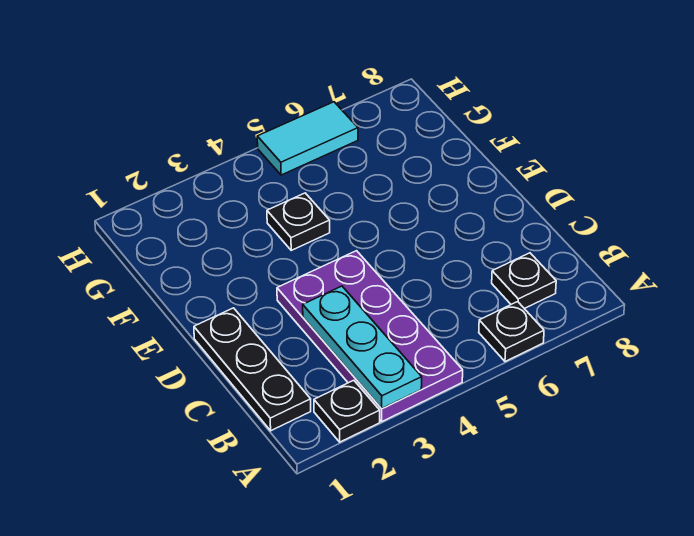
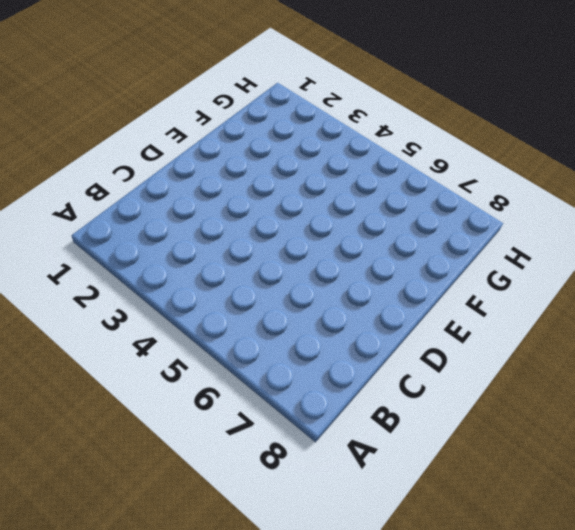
none -> black 1x1 plate [314,380,380,442]
none -> purple 2x4 plate [277,251,463,422]

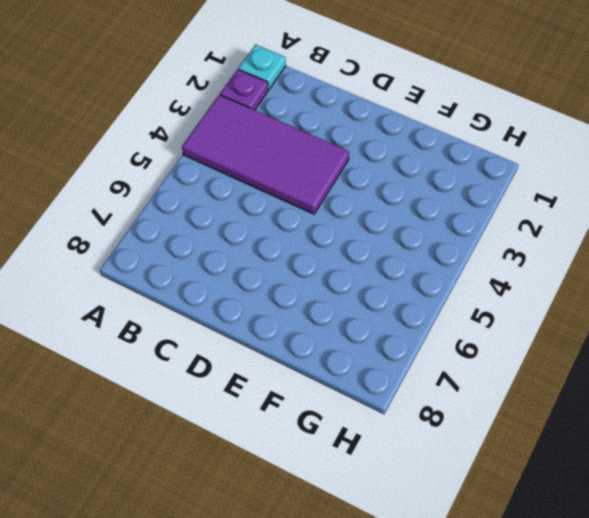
cyan 1x1 plate [238,45,286,90] -> none
purple 1x1 plate [220,69,268,110] -> black 1x1 plate [314,380,380,442]
purple 2x4 tile [182,95,349,214] -> purple 2x4 plate [277,251,463,422]
none -> black 1x1 plate [479,302,544,362]
none -> black 1x3 plate [194,308,311,431]

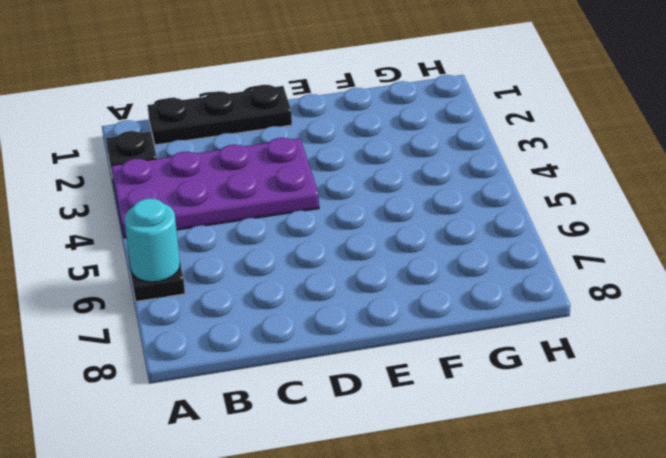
cyan 1x1 round brick [124,198,180,282] -> none
none -> black 1x1 plate [492,253,556,309]
none -> black 1x1 plate [267,193,330,250]

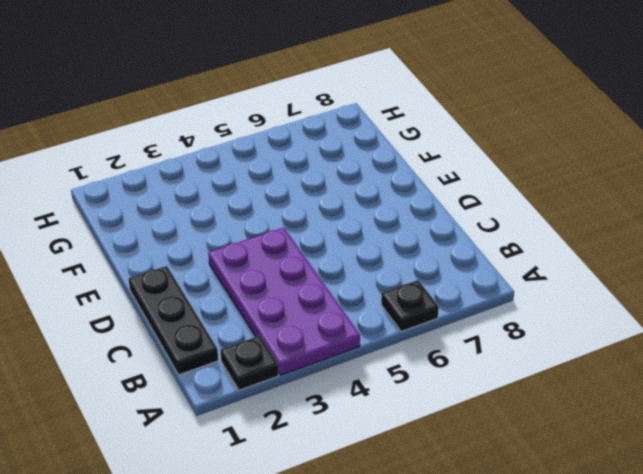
none -> black 1x1 plate [492,253,556,309]
none -> black 1x1 plate [267,193,330,250]

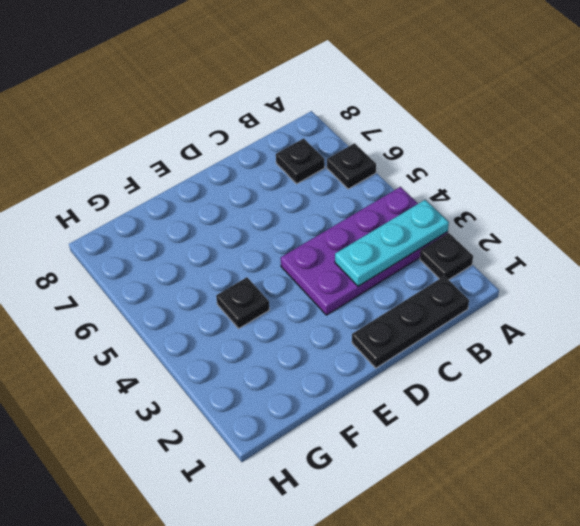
none -> cyan 1x2 tile [257,102,358,175]

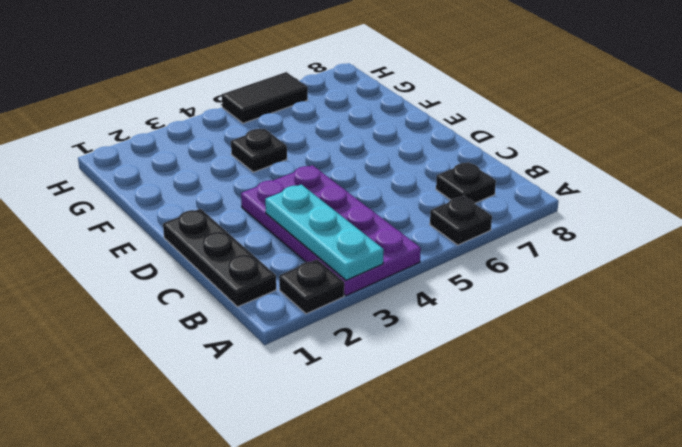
black 1x2 tile [222,72,308,123] -> cyan 1x2 tile [257,102,358,175]

